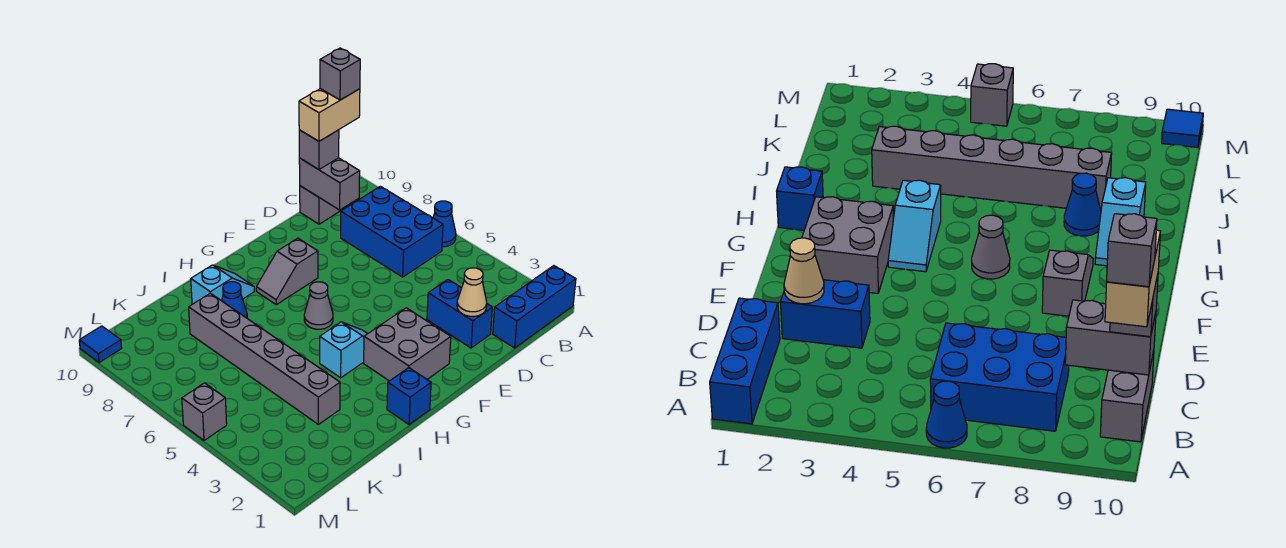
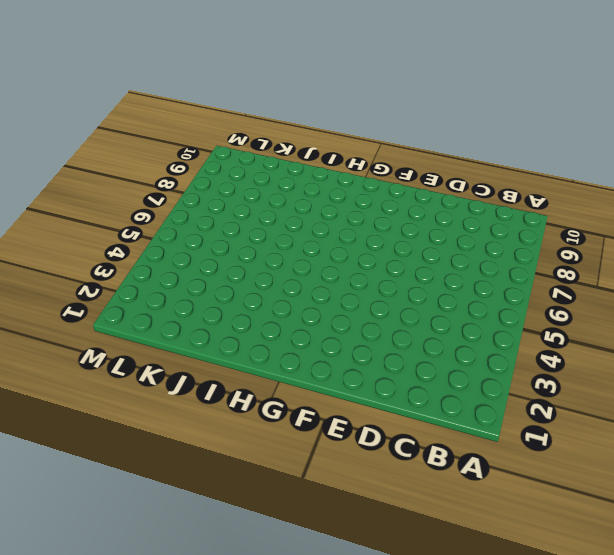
none -> blue 1x3 brick [493,266,576,348]
none -> blue 1x1 cone [433,201,456,247]
none -> blue 2x3 brick [341,186,443,277]

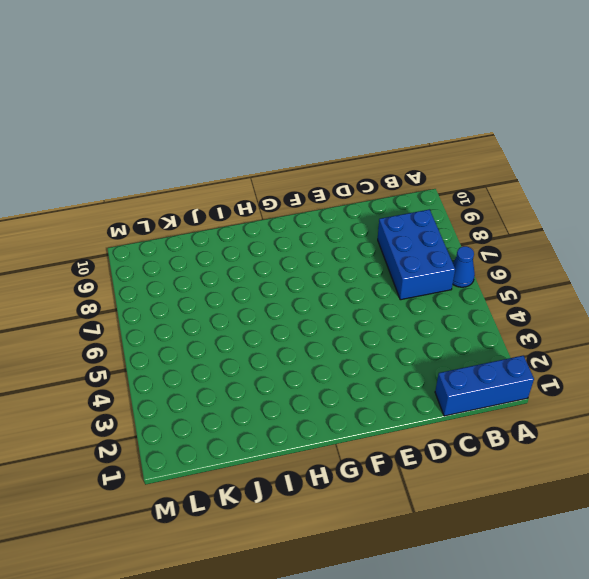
none -> grey 1x2 brick [300,186,358,224]
none -> blue 1x2 brick [427,280,492,348]
none -> grey 2x2 brick [364,308,451,381]

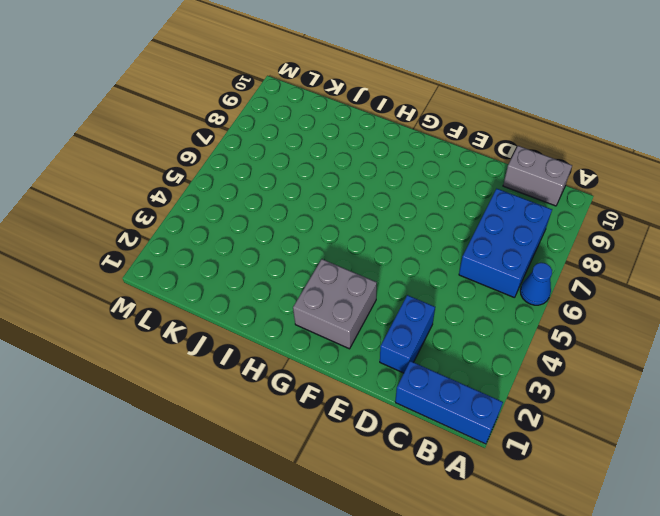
none -> grey 1x2 slope [256,238,318,305]
none -> cyan 1x2 slope [320,322,367,378]
none -> grey 1x1 cone [304,282,333,329]

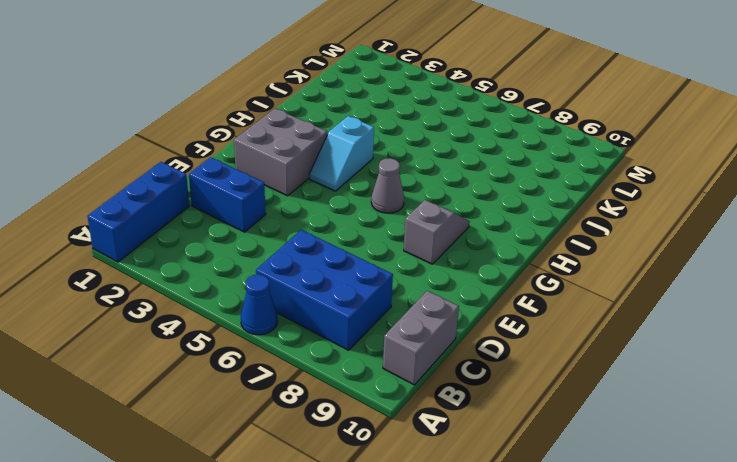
none -> blue 1x1 brick [387,368,431,425]
none -> cyan 1x2 slope [191,265,255,304]
none -> blue 1x1 cone [222,282,247,318]

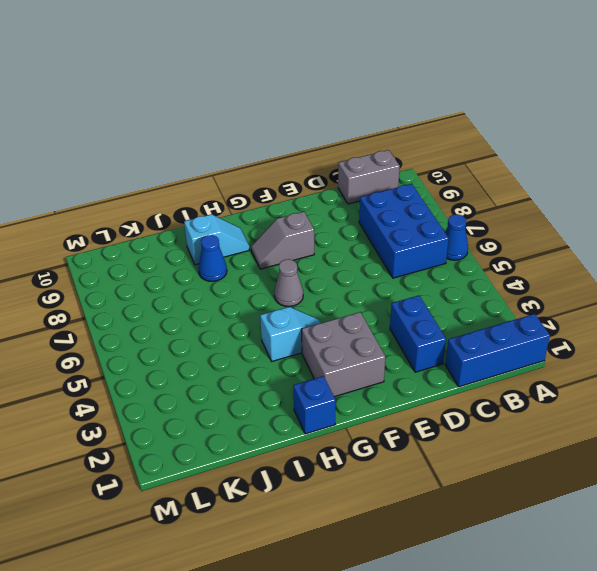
none -> grey 1x6 brick [189,293,340,424]
none -> grey 1x1 brick [182,383,227,440]
none -> blue 1x1 tile [79,326,122,363]

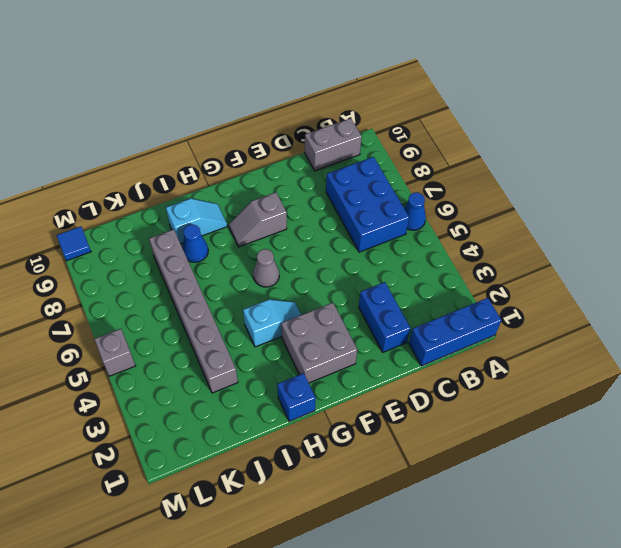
none -> grey 1x2 brick [299,158,360,210]
none -> tan 1x1 cone [457,268,487,316]
none -> grey 1x1 brick [299,130,339,170]

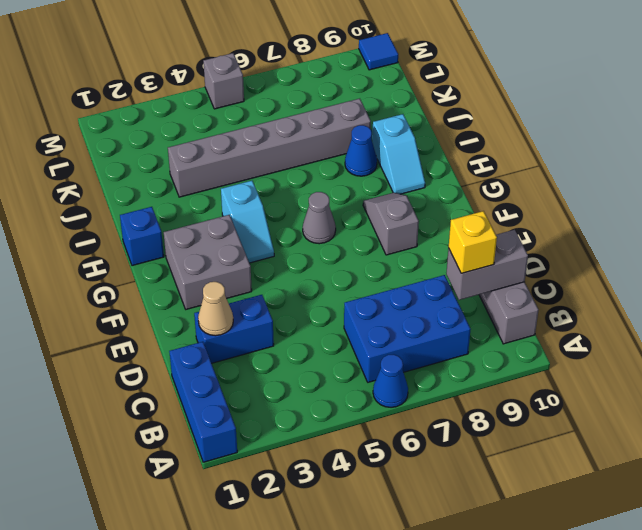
yellow 1x1 brick [449,211,497,273] -> none
none -> grey 1x1 brick [299,130,339,170]
none -> tan 1x2 brick [299,89,360,141]
none -> grey 1x1 brick [320,48,360,100]

